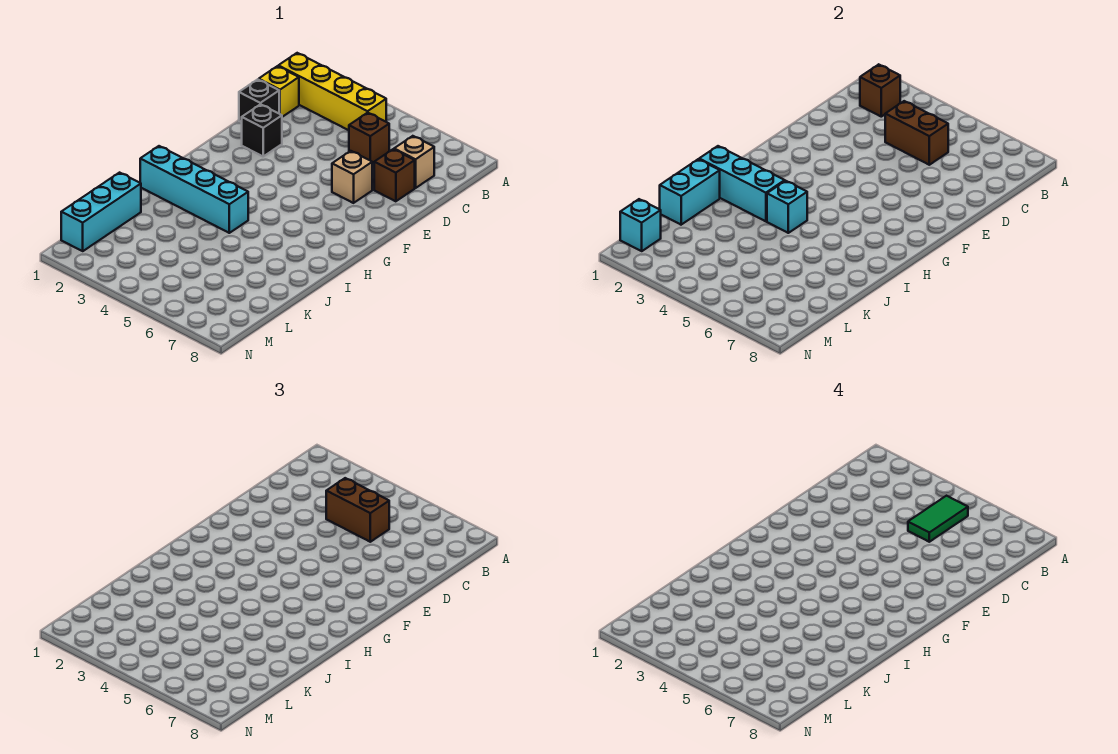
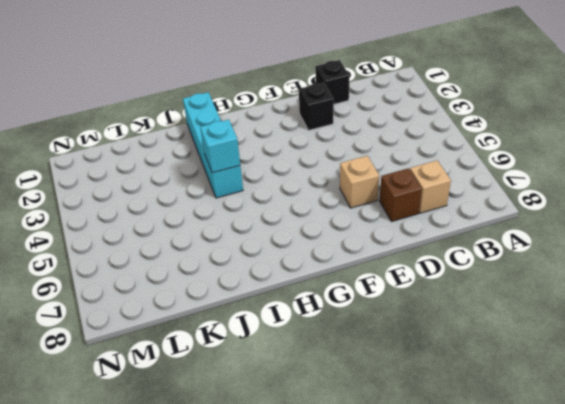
none -> yellow 1x4 brick [278,53,386,130]
none -> yellow 1x1 brick [259,66,299,117]
none -> brown 1x1 brick [349,113,389,164]

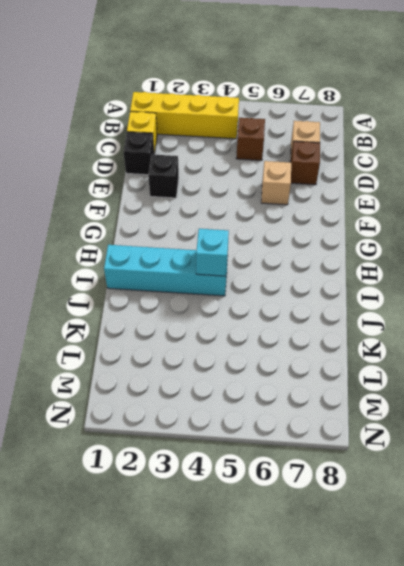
none -> cyan 1x3 brick [61,173,141,251]
none -> brown 1x1 brick [860,64,900,117]
none -> brown 1x2 brick [885,101,948,165]

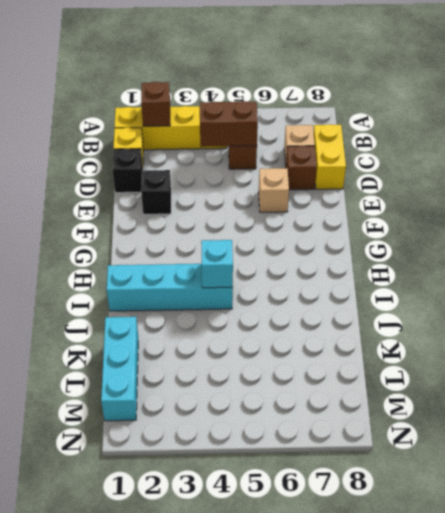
yellow 1x2 brick [314,124,346,189] -> none
none -> cyan 1x3 brick [699,146,785,221]
none -> cyan 1x2 brick [660,159,720,225]
none -> cyan 1x1 brick [620,199,661,251]

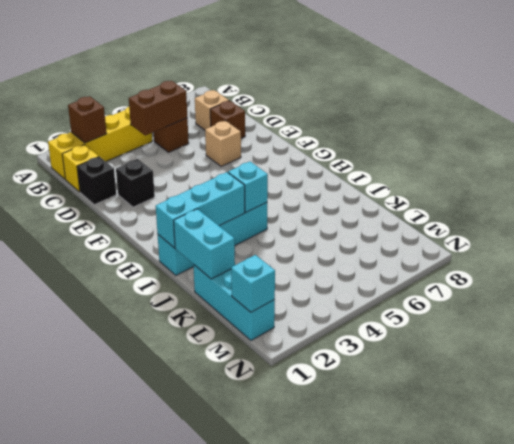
none -> brown 1x2 brick [326,478,389,542]
none -> green 1x2 tile [908,496,968,542]

